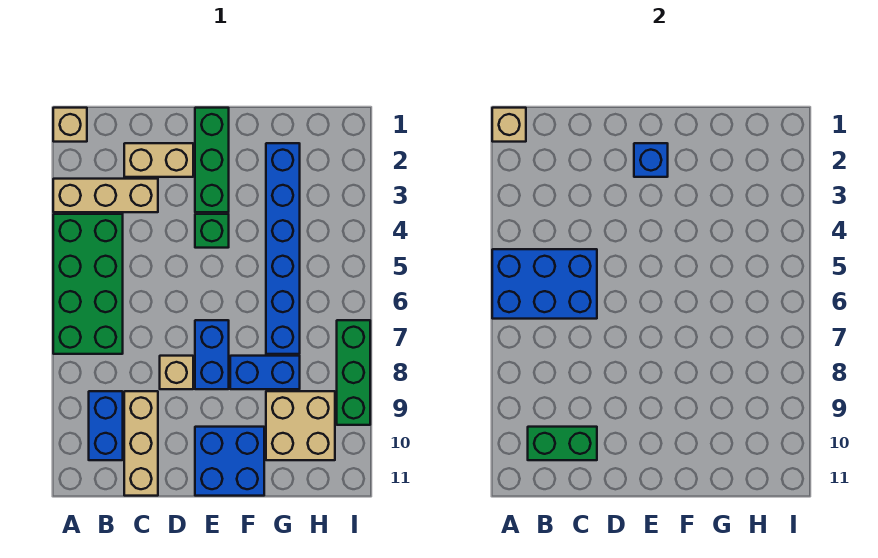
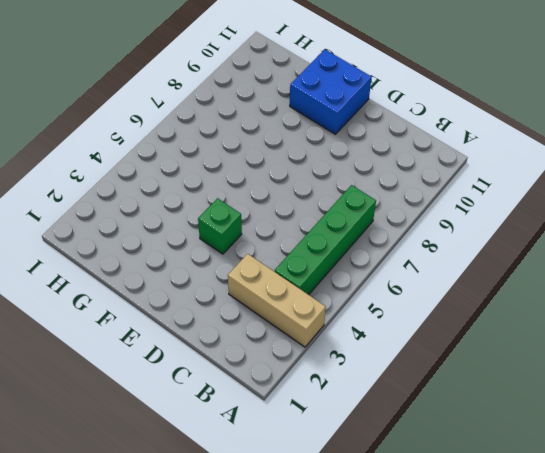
green 1x4 brick [275,185,376,295] -> green 2x4 brick [53,214,123,354]
none -> tan 1x1 brick [53,108,87,142]
none -> blue 1x2 brick [89,391,123,460]
none -> tan 1x2 brick [124,143,193,177]

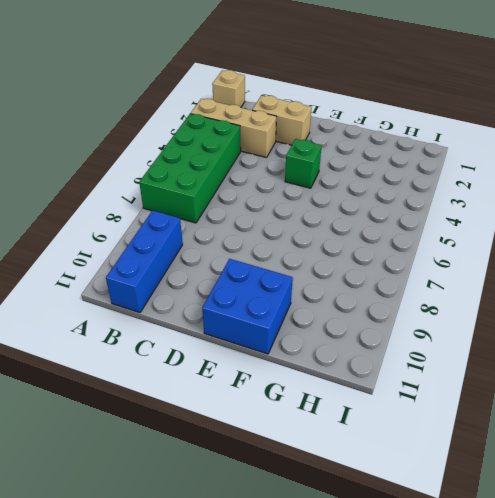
blue 1x3 brick [106,211,183,313] -> blue 1x2 brick [89,391,123,460]
none -> tan 1x3 brick [124,391,158,496]
none -> tan 1x1 brick [160,356,193,389]
none -> green 1x3 brick [195,108,229,212]

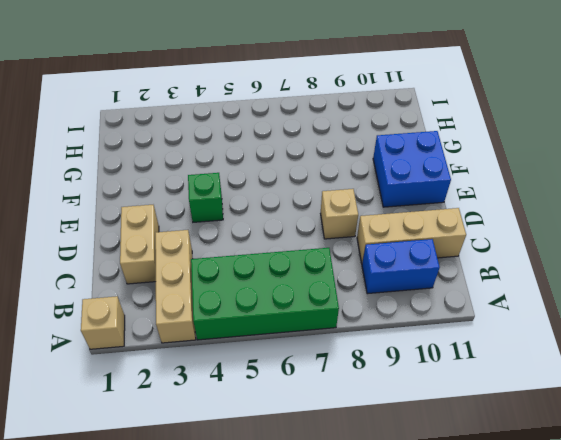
none -> green 1x3 brick [195,108,229,212]
none -> blue 1x2 brick [195,320,229,389]
none -> blue 1x2 brick [230,356,300,389]

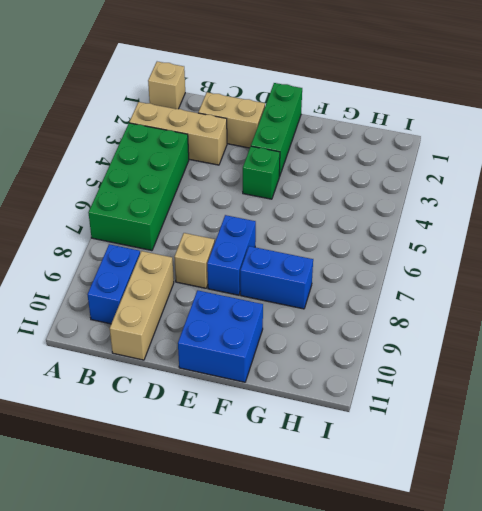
none -> blue 1x6 brick [266,143,300,354]
none -> tan 2x2 brick [266,391,335,460]
none -> green 1x3 brick [337,320,370,425]

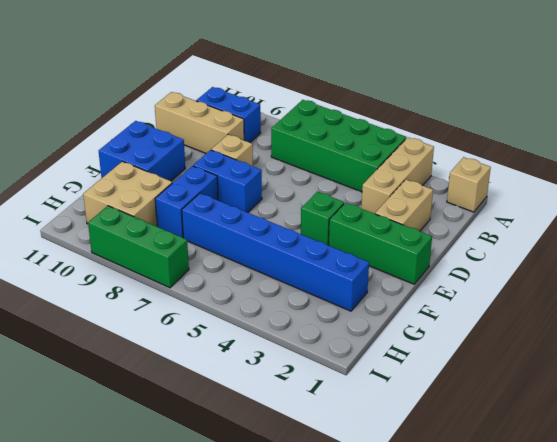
none -> tan 1x1 brick [492,108,526,142]
none -> blue 2x3 brick [492,249,597,319]
none -> green 1x2 brick [528,427,597,460]

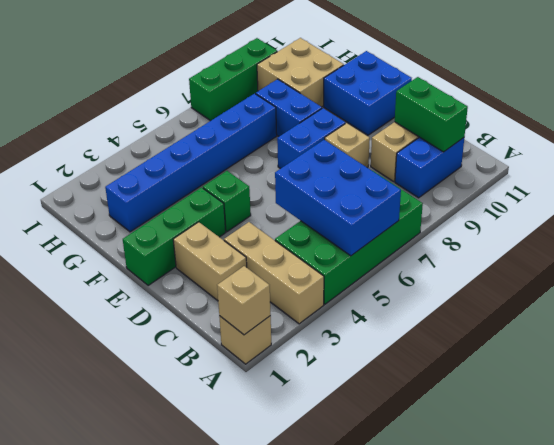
none -> blue 1x1 brick [634,143,668,177]

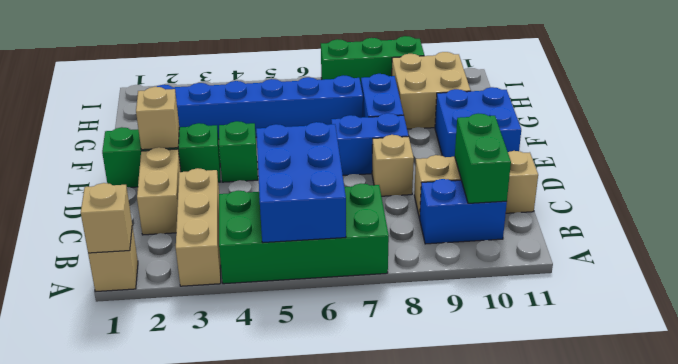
tan 1x1 brick [136,87,179,150] -> blue 1x1 brick [634,143,668,177]

